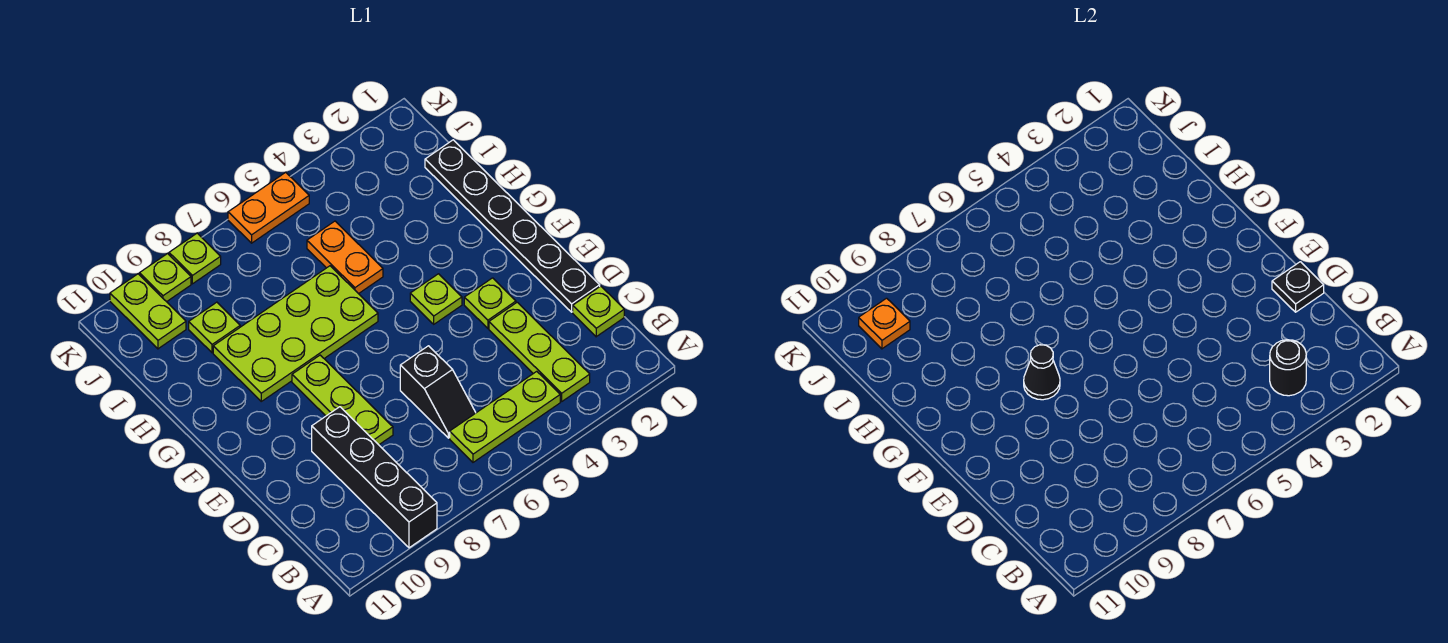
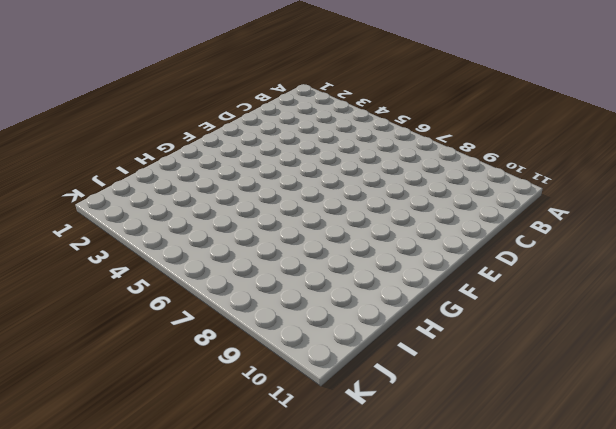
none -> black 1x4 brick [312,407,437,548]
none -> lime 1x3 plate [489,302,590,401]
none -> lime 1x3 plate [450,371,560,462]

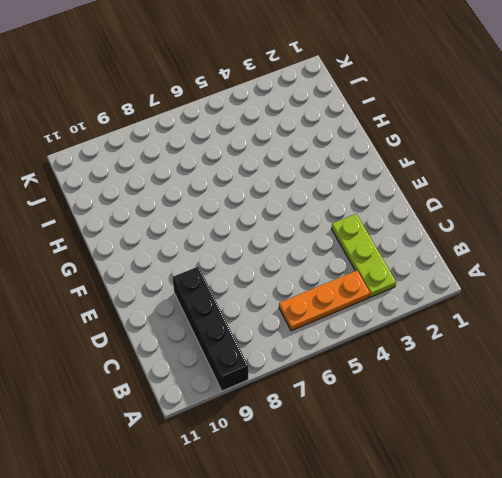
orange 1x3 plate [279,270,370,331] -> lime 1x3 plate [450,371,560,462]
none -> lime 1x1 plate [573,286,624,337]
none -> black 1x2 slope [400,346,476,438]
none -> black 1x6 plate [425,140,600,312]

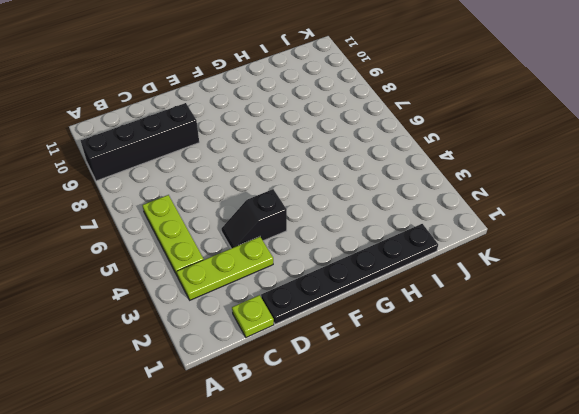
black 1x2 slope [221,189,287,248] -> black 1x2 slope moved to [400,346,476,438]
none -> lime 1x3 plate [292,355,393,445]
none -> lime 1x1 plate [464,278,516,328]
none -> lime 1x1 plate [410,274,462,324]

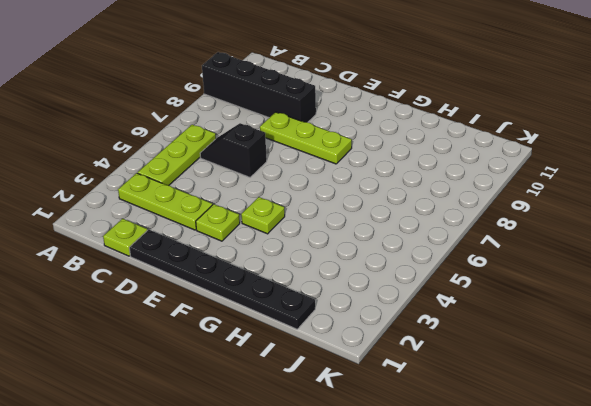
none -> lime 2x4 plate [213,266,378,401]
none -> orange 1x2 plate [307,221,383,294]
none -> lime 1x1 plate [189,302,240,353]

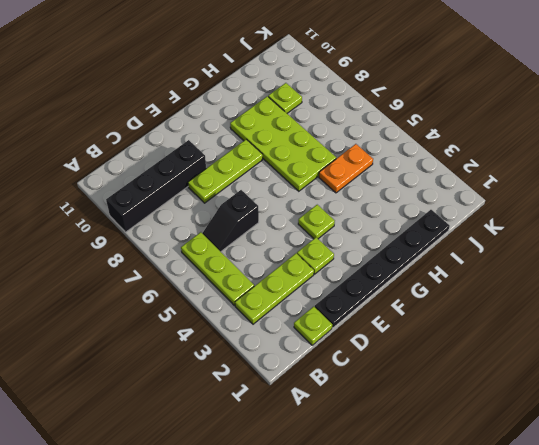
none -> lime 1x2 plate [110,274,186,349]
none -> orange 1x2 plate [228,172,309,243]
none -> lime 1x1 plate [169,233,221,284]

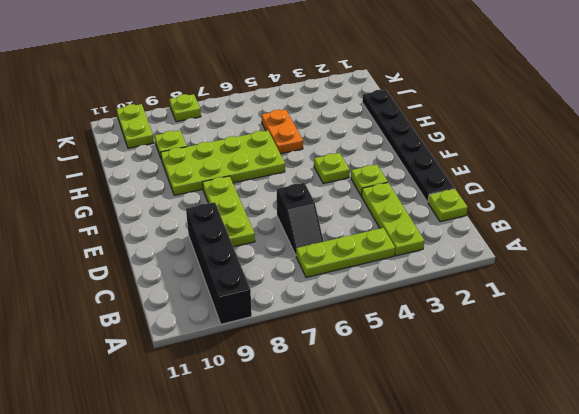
none -> orange 1x2 plate [228,172,309,243]
none -> lime 1x1 plate [139,254,191,302]
none -> black 1x1 round brick [1270,340,1306,396]

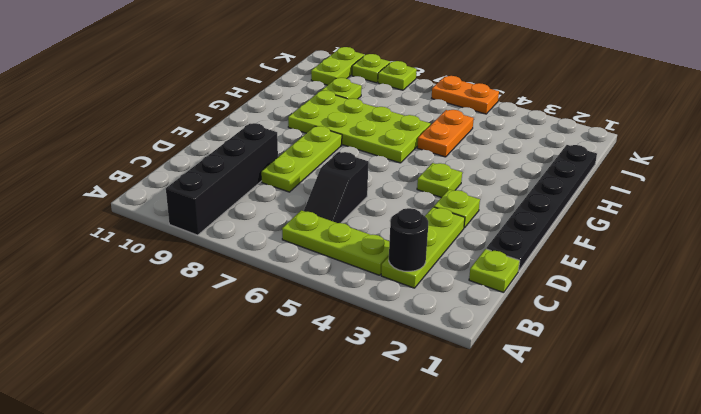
none -> black 1x1 plate [1272,262,1324,312]
none -> black 1x1 cone [1024,345,1060,400]
none -> orange 1x1 plate [859,298,910,349]

